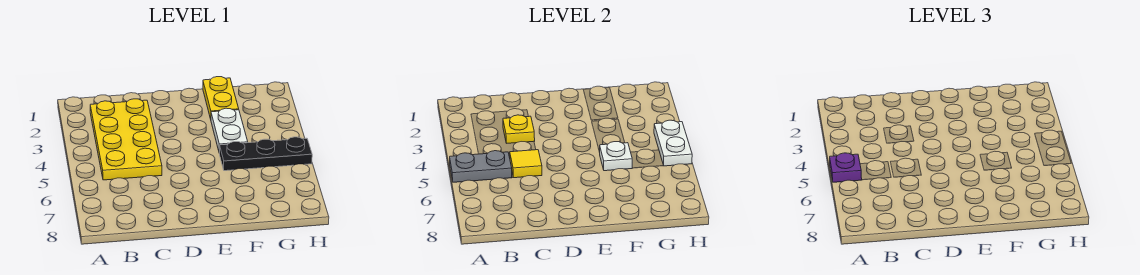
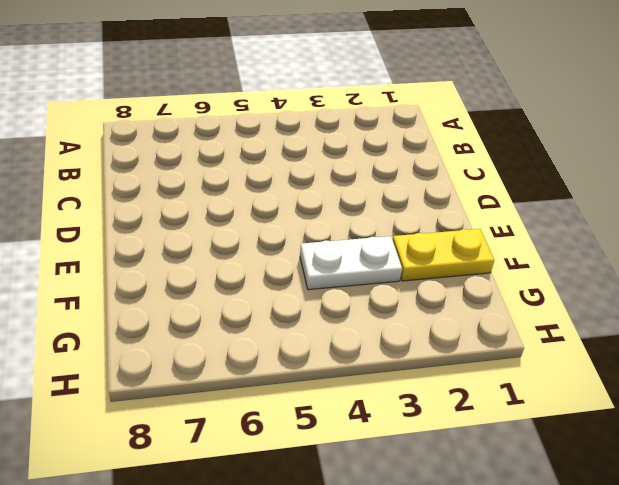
none -> yellow 2x4 plate [90,99,162,180]
none -> black 1x3 plate [220,137,312,171]

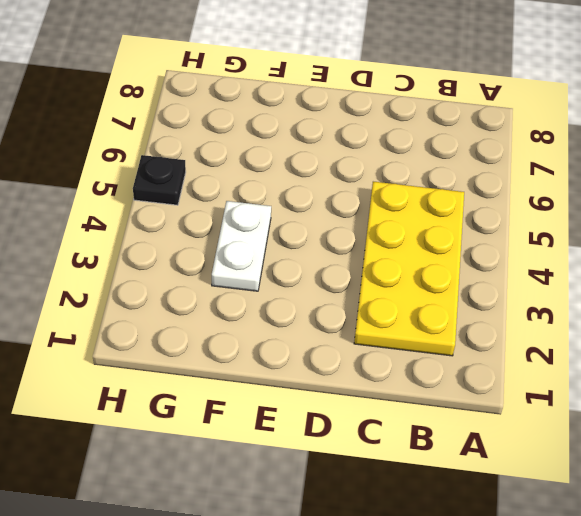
black 1x1 plate [133,155,186,205] -> black 1x3 plate [220,137,312,171]
none -> yellow 1x2 plate [203,77,239,119]
none -> grey 1x2 plate [450,151,512,182]

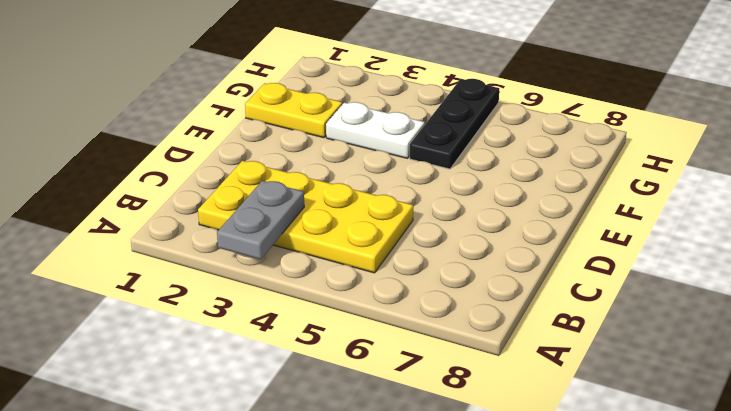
grey 1x2 plate [217,181,304,260] -> grey 1x2 plate moved to [450,151,512,182]
none -> yellow 1x1 plate [503,115,535,143]
none -> yellow 1x1 tile [510,150,542,178]

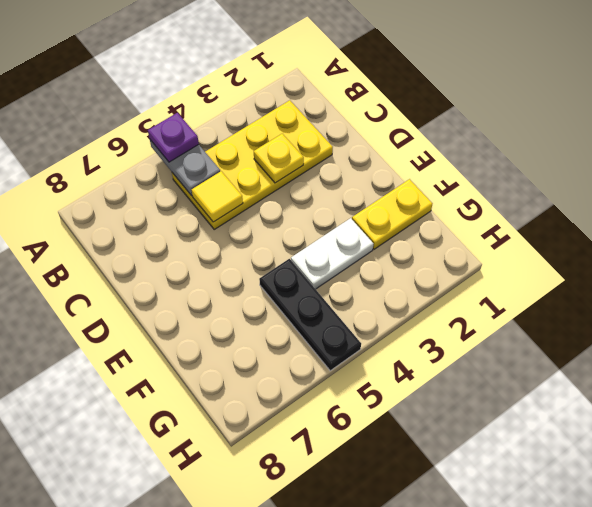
none -> white 1x1 plate [600,142,632,171]
none -> white 1x2 plate [654,120,692,166]

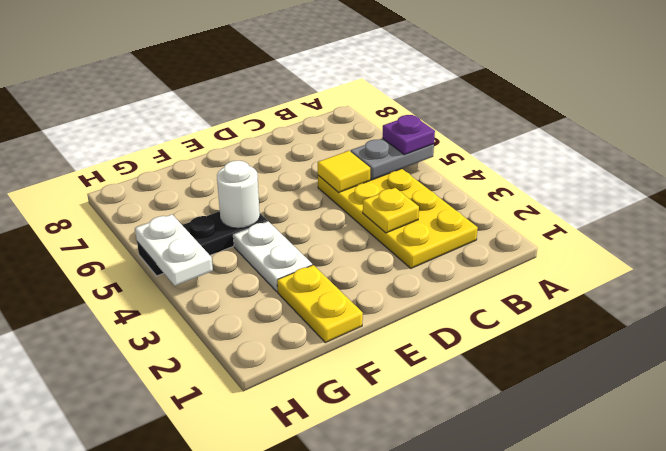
white 1x1 round brick [217,161,260,228] -> white 1x1 plate [600,142,632,171]

